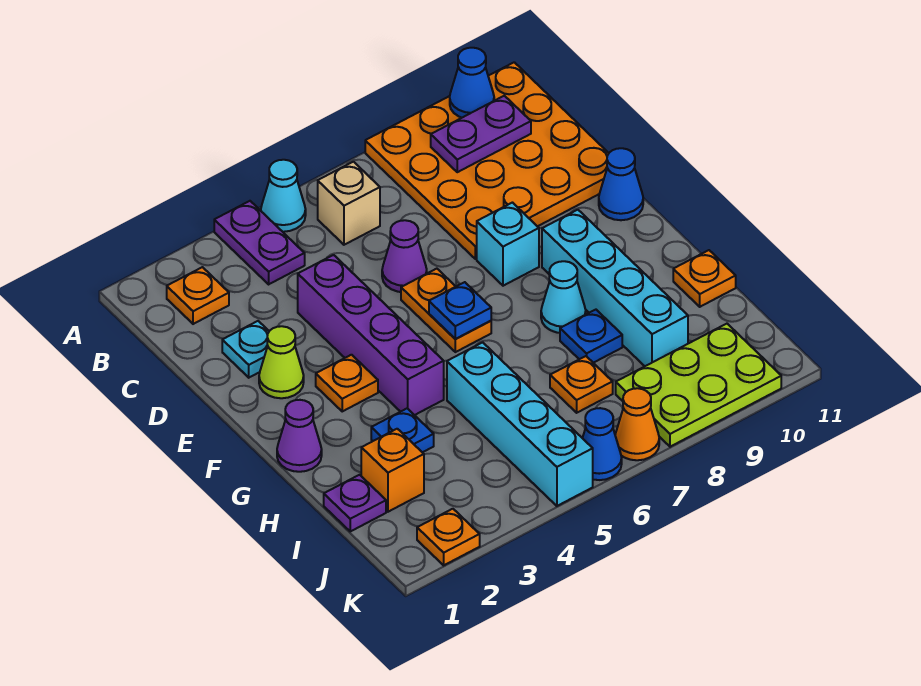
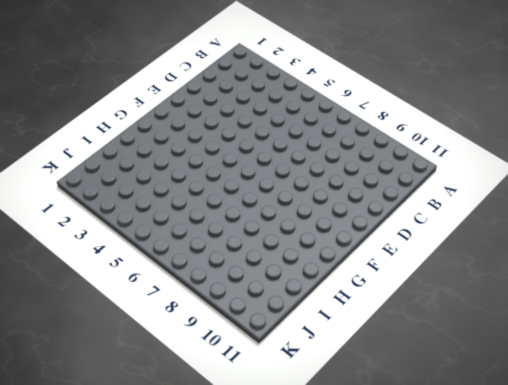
none -> purple 1x2 plate [214,201,305,284]
none -> cyan 1x1 cone [261,160,306,232]
none -> orange 4x4 plate [365,62,609,259]
none -> orange 1x1 plate [167,267,229,324]

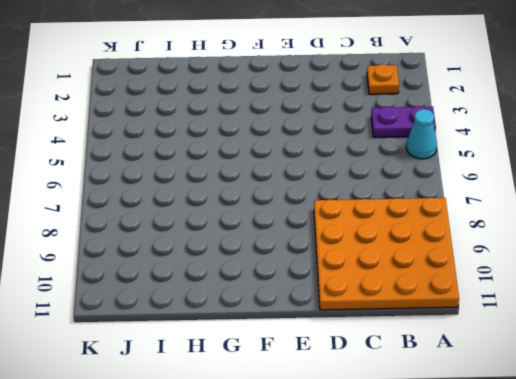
none -> tan 1x1 brick [318,162,380,245]
none -> cyan 1x1 plate [222,321,269,378]
none -> purple 1x4 brick [298,255,444,415]
none -> purple 1x1 cone [382,220,427,292]

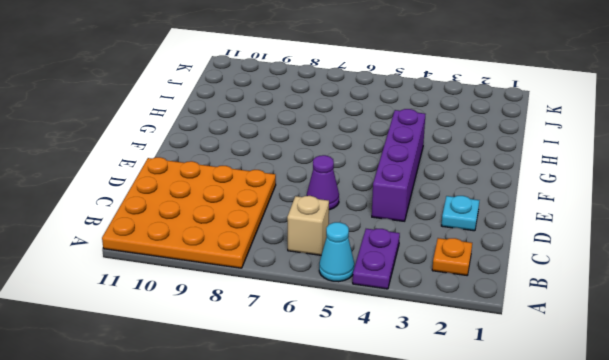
none -> lime 1x1 cone [259,326,304,398]
none -> orange 1x2 plate [401,269,491,352]
none -> cyan 1x1 brick [477,203,539,286]
none -> blue 1x1 cone [599,148,643,220]

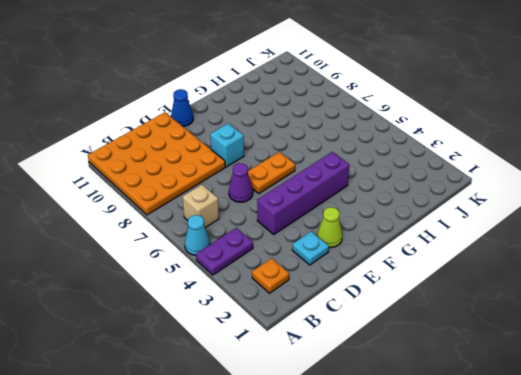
none -> orange 1x1 plate [316,355,378,411]
none -> cyan 1x4 brick [542,210,688,366]
none -> purple 1x1 cone [277,400,322,472]
none -> cyan 1x1 cone [541,261,586,333]

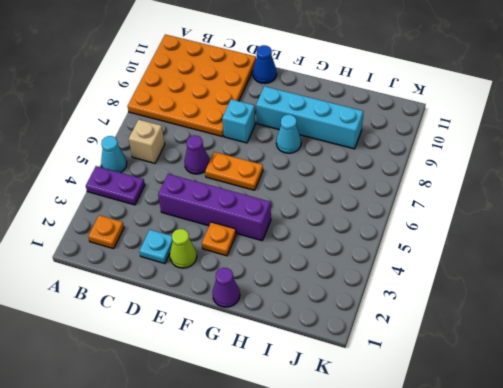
none -> blue 1x1 plate [371,408,434,452]
none -> cyan 1x4 brick [447,342,593,506]
none -> blue 1x1 plate [560,310,622,363]
none -> orange 1x1 plate [673,250,736,307]

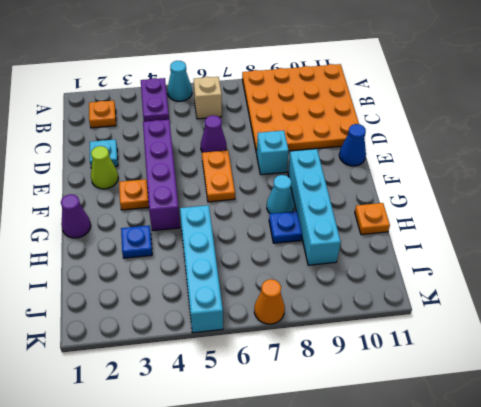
none -> purple 1x1 plate [324,475,386,531]
none -> orange 1x1 brick [361,429,424,512]
none -> orange 1x1 plate [550,356,613,413]
none -> lime 2x3 plate [616,324,781,447]

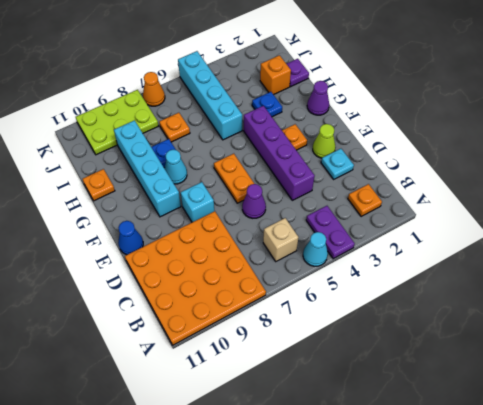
none -> orange 1x1 plate [417,509,480,565]
none -> blue 1x1 cone [583,408,622,480]
none -> blue 1x1 cone [450,48,494,118]
none -> purple 1x2 plate [431,96,531,172]

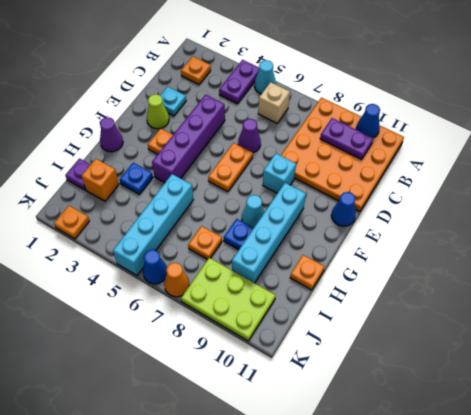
none -> blue 1x1 plate [429,282,491,339]

